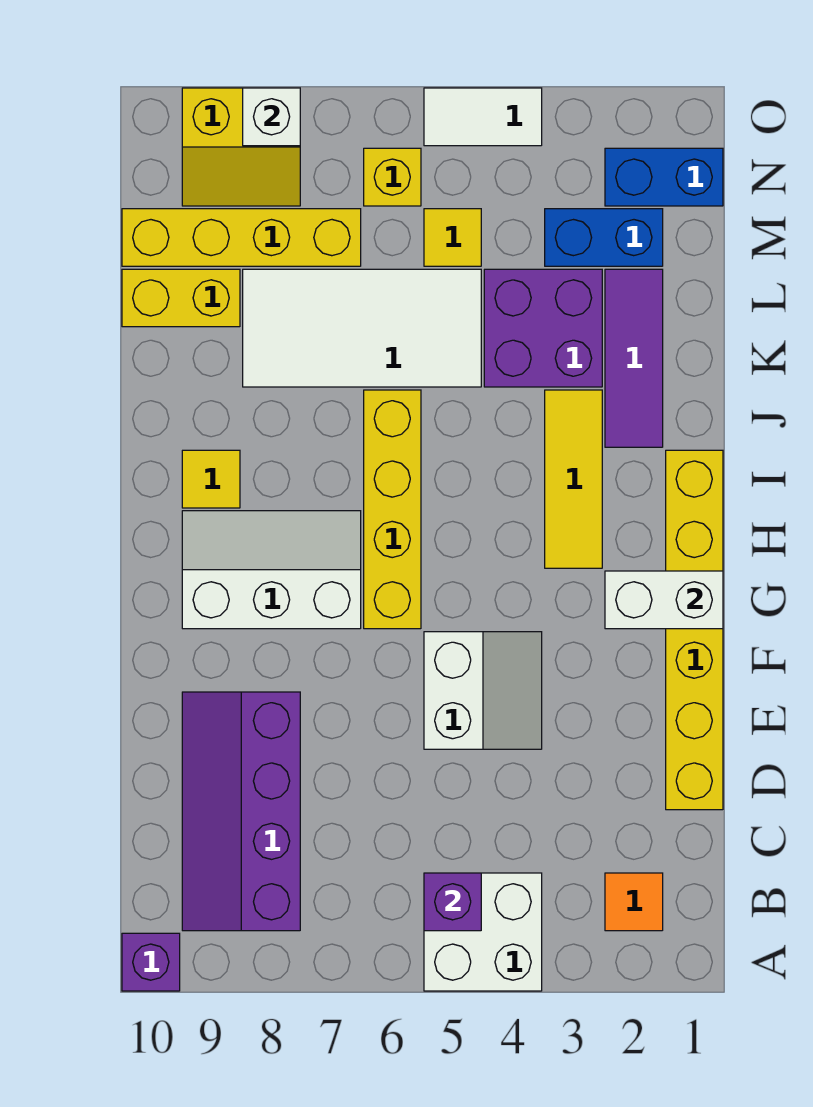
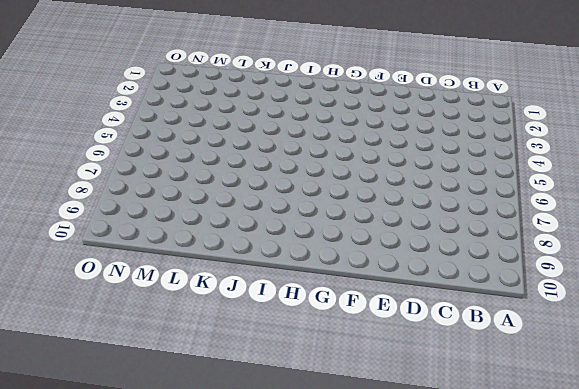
none -> white 2x2 brick [424,873,542,991]
none -> purple 1x1 brick [122,933,180,991]
none -> orange 1x1 tile [605,873,663,931]

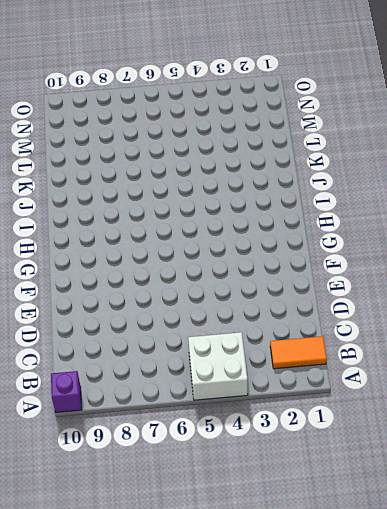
orange 1x2 tile [270,336,327,369] -> orange 1x1 tile [605,873,663,931]
none -> purple 2x4 slope [182,692,300,931]
none -> yellow 1x6 brick [666,450,723,810]
none -> white 2x2 slope [424,632,542,749]

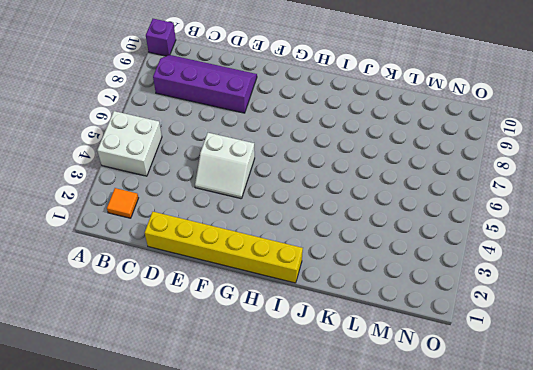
none -> yellow 1x4 brick [364,390,421,629]
none -> white 2x3 slope [182,511,361,629]
none -> yellow 1x3 tile [545,390,602,568]

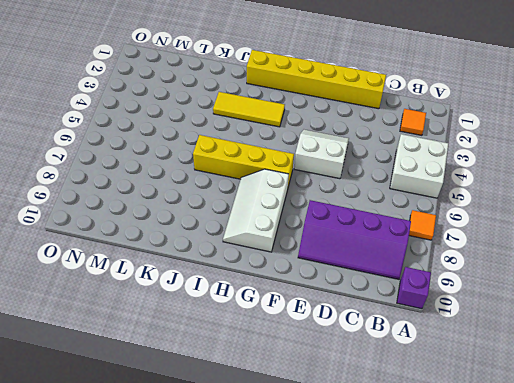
orange 1x1 tile [409,210,436,240] -> none
none -> yellow 1x1 tile [182,450,240,508]
none -> purple 1x3 tile [605,269,663,447]
none -> purple 2x2 brick [484,269,602,387]

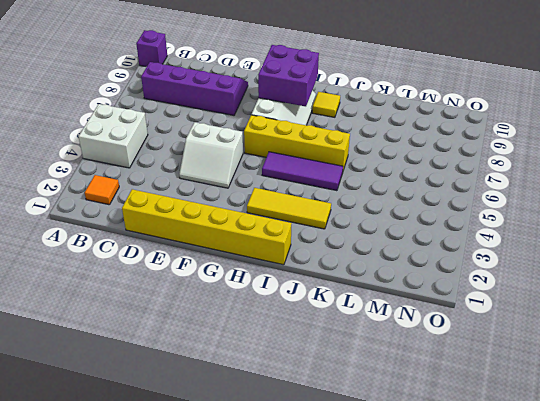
purple 2x2 brick [258,45,319,106] -> purple 2x2 brick moved to [484,269,602,387]
purple 1x3 tile [262,152,343,191] -> purple 1x3 tile moved to [605,269,663,447]
none -> white 2x4 tile [243,269,481,387]
none -> yellow 1x2 brick [122,269,240,327]
none -> blue 1x2 brick [545,209,663,266]

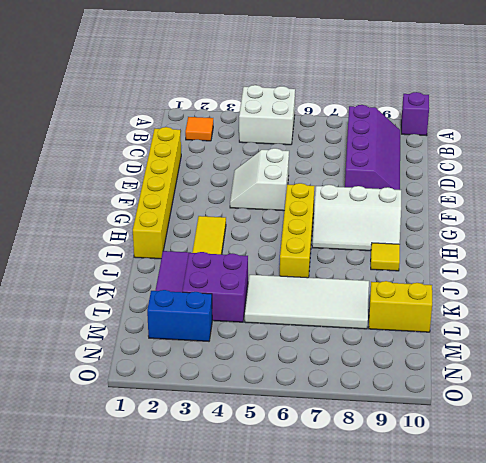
none -> yellow 1x1 tile [424,209,481,266]
none -> yellow 1x4 brick [122,209,361,266]
none -> blue 1x2 brick [605,148,723,206]

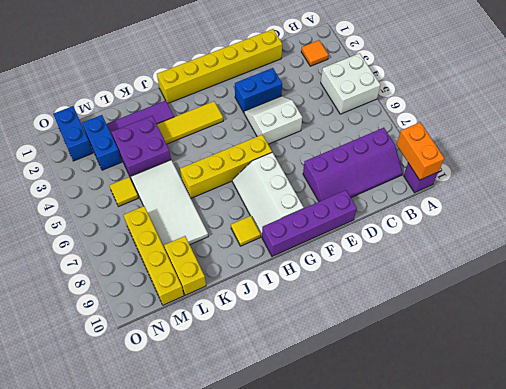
orange 1x2 brick [397,122,444,180] -> none
blue 1x2 brick [235,68,282,112] -> none
purple 1x4 brick [262,190,357,256] -> none
none -> yellow 1x1 brick [364,148,421,206]
none -> yellow 2x2 slope [182,88,300,206]
none -> white 1x2 tile [424,88,542,146]

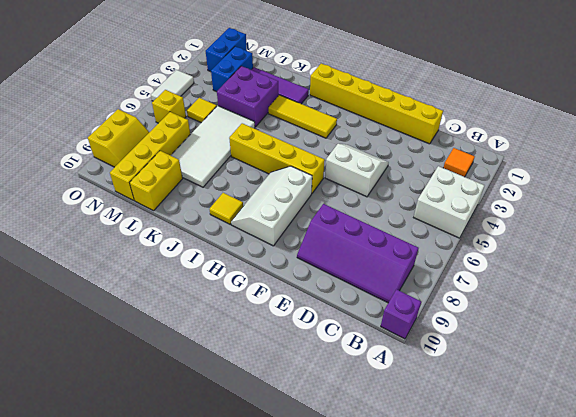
none -> purple 1x1 brick [424,873,481,931]
none -> white 1x2 brick [605,571,723,629]
none -> white 1x1 brick [243,88,300,146]

